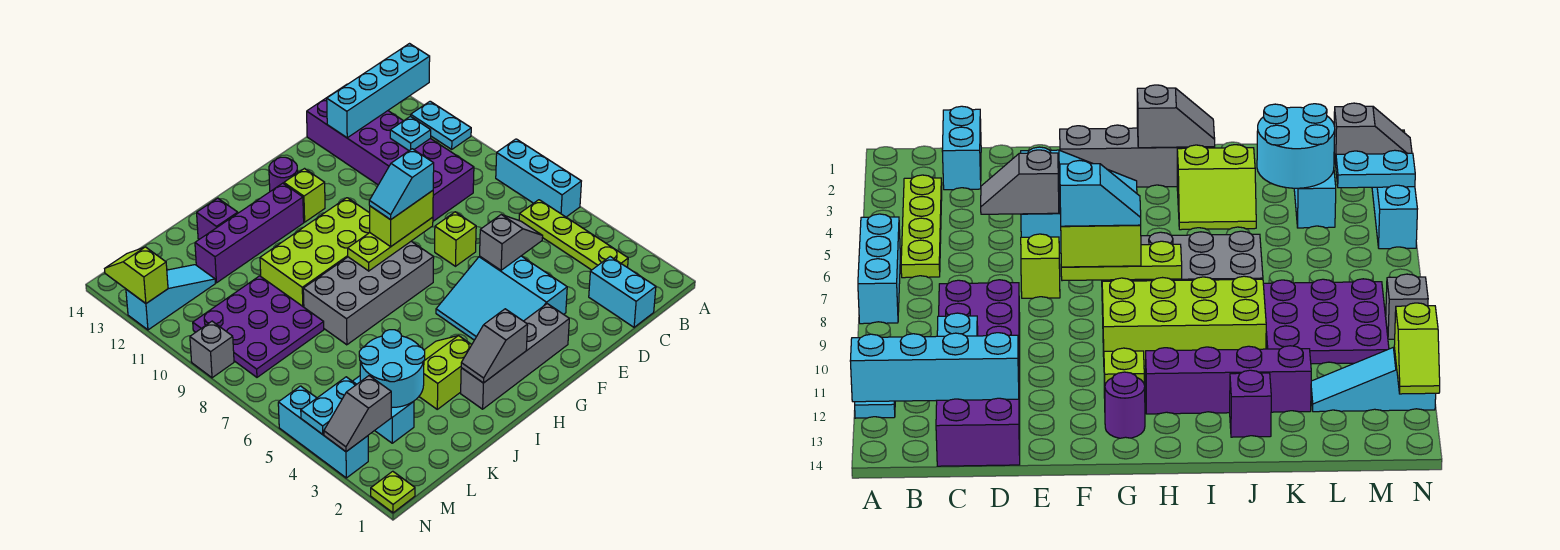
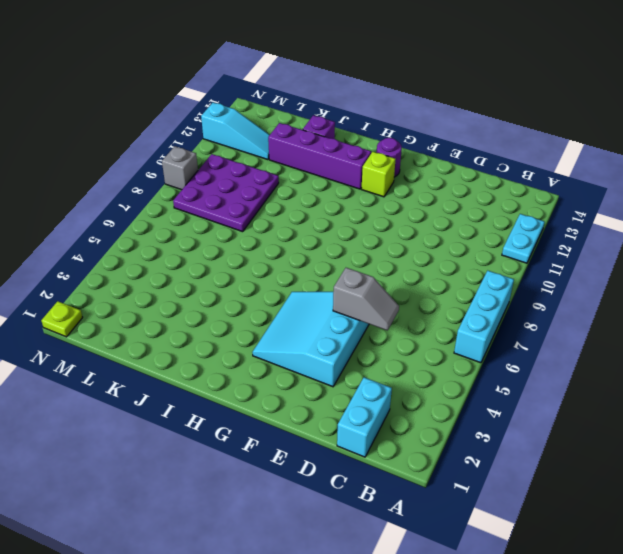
none -> lime 1x4 plate [519,200,628,270]
none -> purple 2x6 brick [307,85,474,221]
none -> lime 1x1 brick [435,212,476,266]
none -> grey 1x4 brick [461,304,569,409]

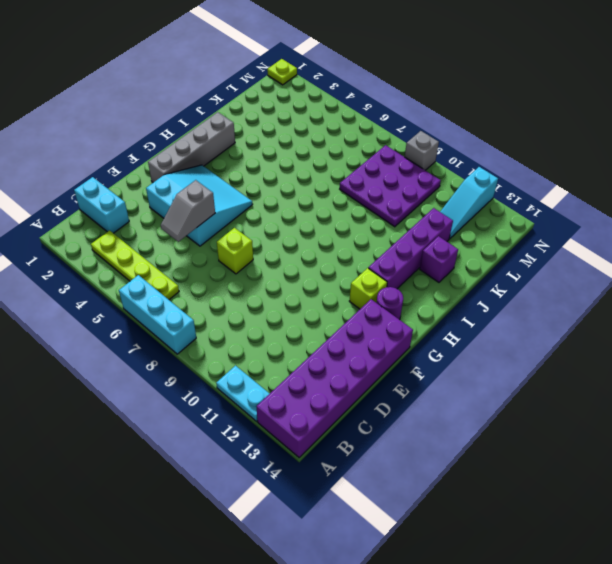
purple 2x6 brick [256,299,413,458] -> purple 2x6 brick turned to [307,85,474,221]
none -> grey 2x4 brick [303,241,434,345]
none -> lime 2x4 brick [260,198,370,307]
none -> lime 2x2 slope [419,336,472,409]
none -> cyan 1x2 brick [353,376,414,443]

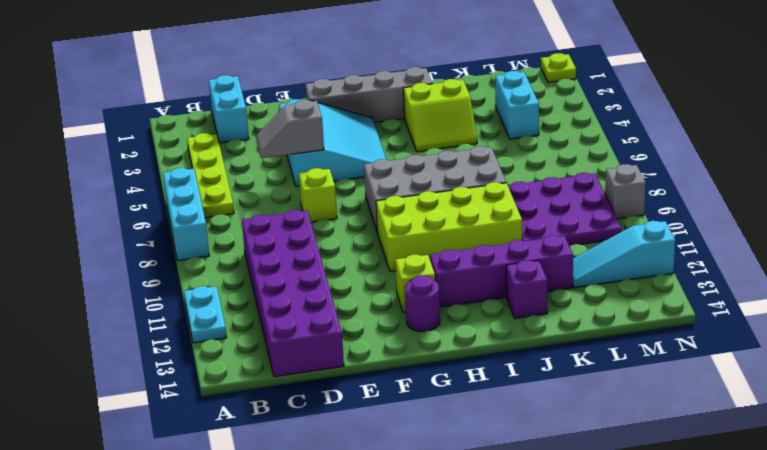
none -> cyan 1x3 brick [278,386,368,478]
none -> cyan 1x4 brick [327,44,430,138]
none -> cyan 1x1 plate [390,116,431,151]
none -> lime 1x3 plate [348,217,433,271]

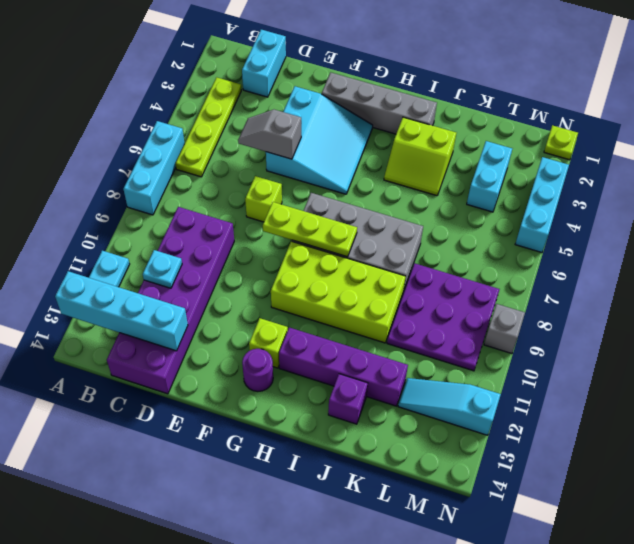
none -> grey 1x2 slope [461,309,528,383]
none -> cyan 2x2 round brick [359,330,425,407]
none -> grey 1x2 slope [324,376,391,452]
none -> cyan 1x2 plate [301,377,357,434]

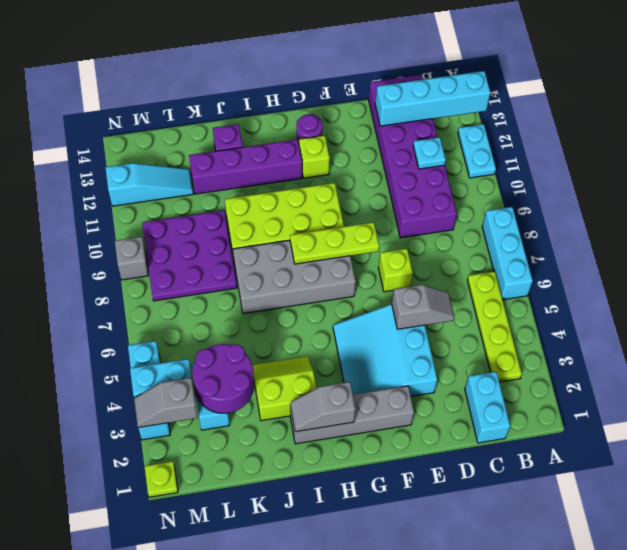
purple 2x2 round brick [192,344,254,413] -> cyan 2x2 round brick [359,330,425,407]
none -> lime 1x2 slope [105,247,168,303]
none -> lime 1x2 brick [369,191,433,246]
none -> cyan 1x2 slope [369,149,434,220]

